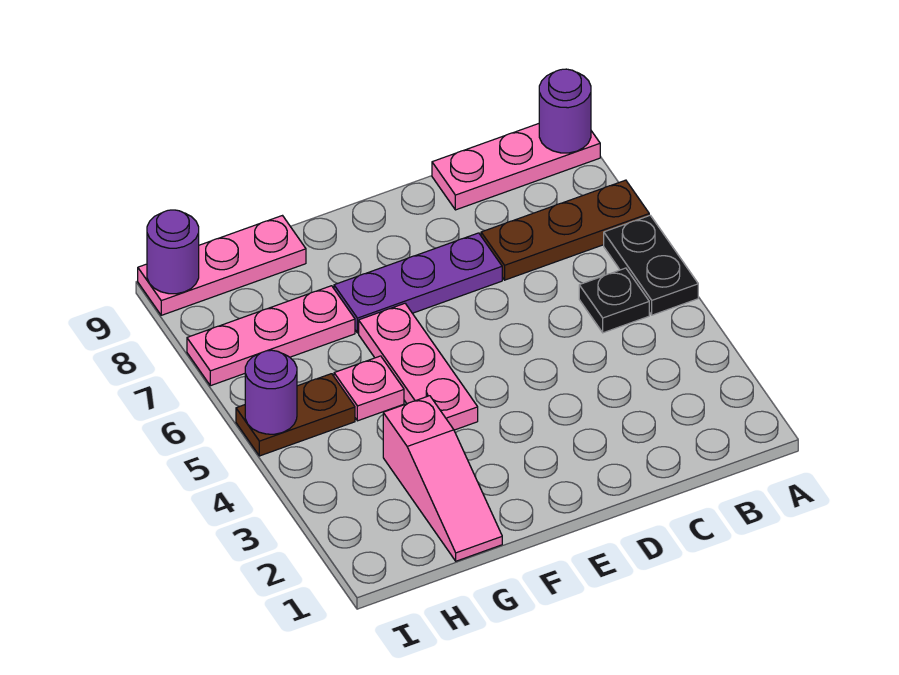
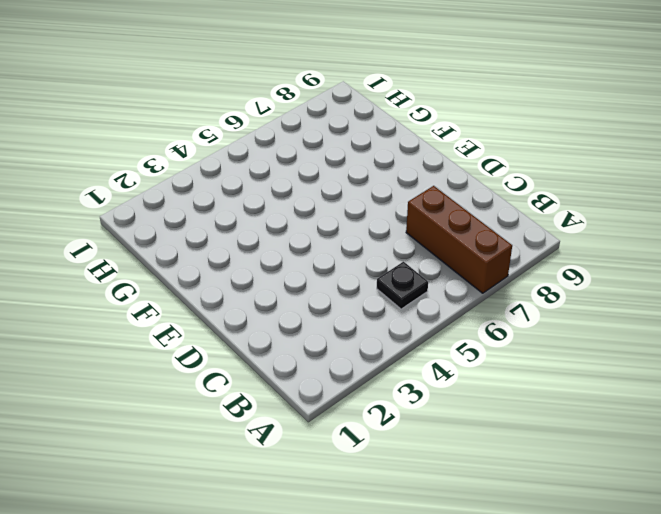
brown 1x3 brick [406,186,512,293] -> brown 1x3 plate [481,180,649,280]
none -> black 1x2 plate [604,215,698,315]
none -> pink 1x3 plate [432,124,600,210]
none -> purple 1x3 plate [334,233,502,333]

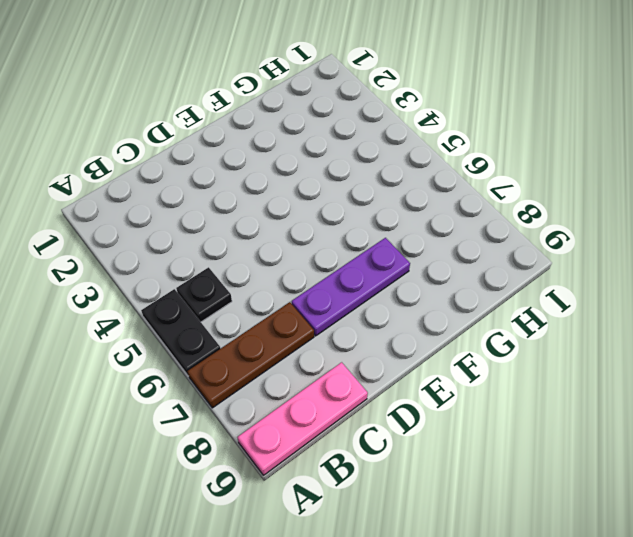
none -> pink 1x3 plate [359,303,478,430]
none -> pink 1x3 slope [383,396,502,561]
none -> pink 1x1 plate [334,356,404,421]

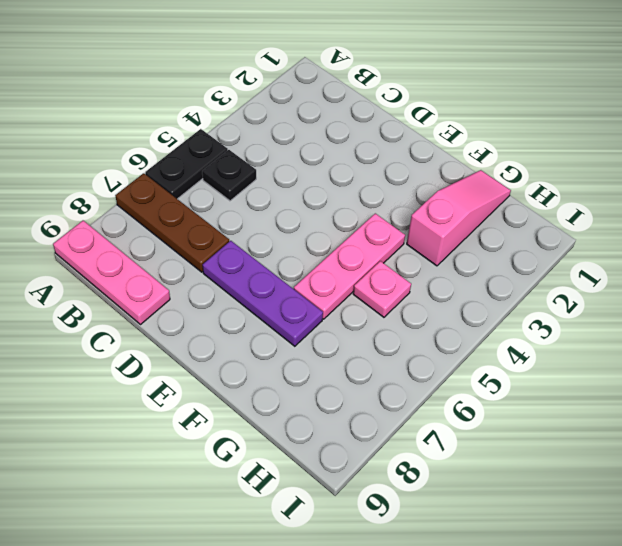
none -> pink 1x3 plate [187,286,355,386]
none -> pink 1x3 plate [138,216,306,315]
none -> brown 1x2 plate [236,374,355,456]

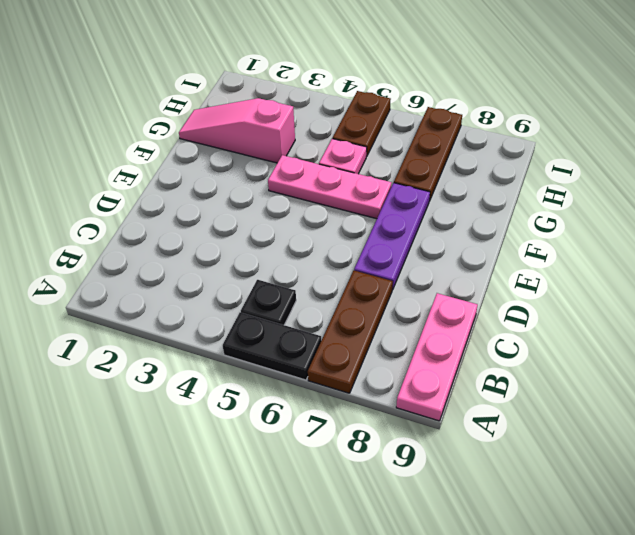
brown 1x3 plate [394,107,462,201] -> pink 1x3 plate [187,286,355,386]
none -> pink 1x3 plate [138,216,306,315]
none -> purple 1x1 round brick [539,69,591,153]
none -> purple 1x1 round brick [245,350,297,434]

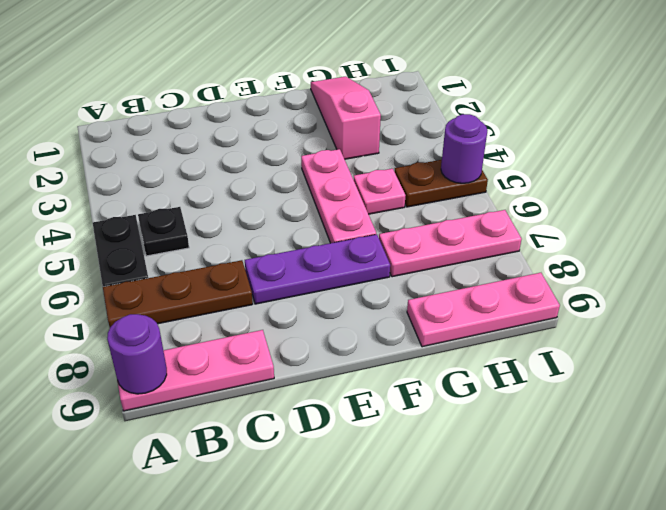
none -> purple 1x1 round brick [147,210,199,294]

